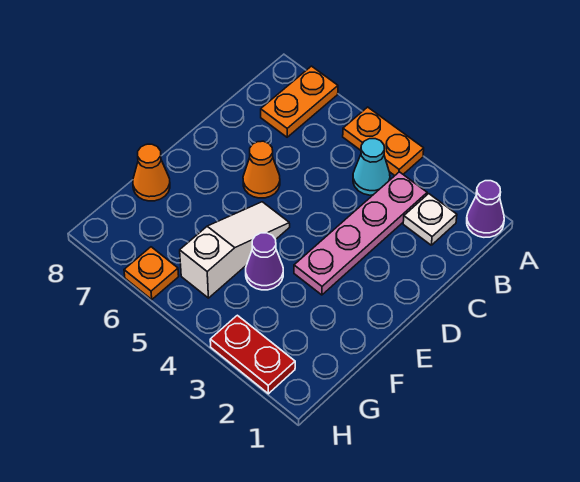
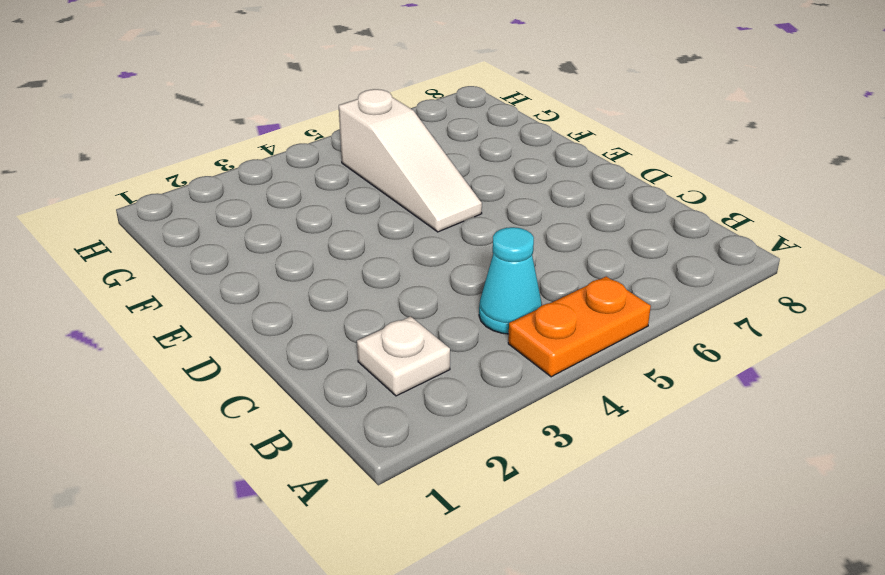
none -> purple 1x1 cone [467,181,504,237]
none -> orange 1x2 plate [261,66,338,137]
none -> pink 1x4 plate [294,172,427,295]

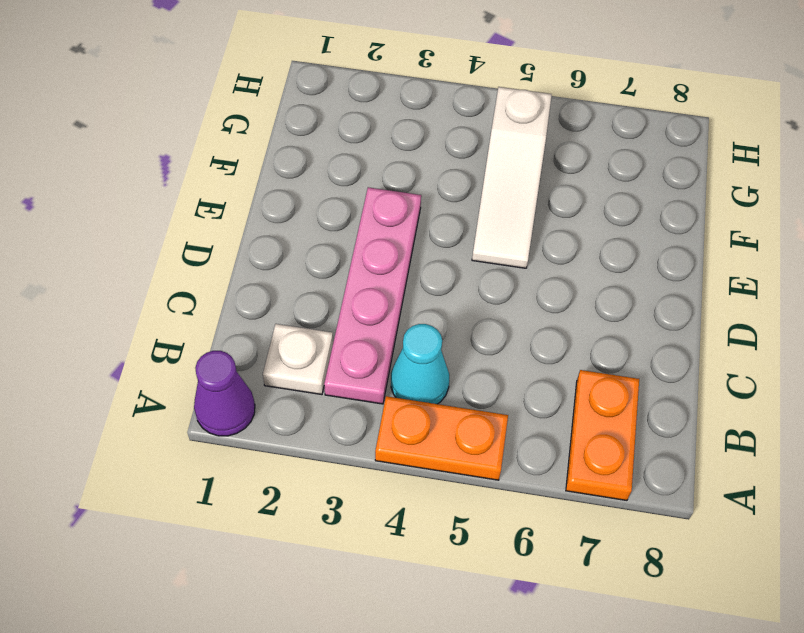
none -> orange 1x1 cone [243,141,280,198]
none -> purple 1x1 cone [246,233,283,290]
none -> orange 1x1 cone [133,144,170,201]

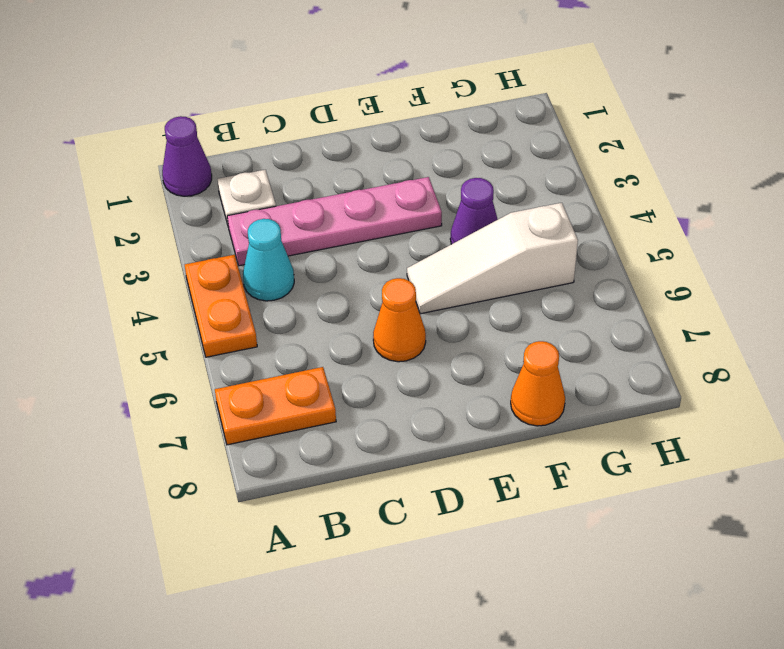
none -> red 1x2 plate [210,315,295,394]
none -> orange 1x1 plate [124,247,179,300]

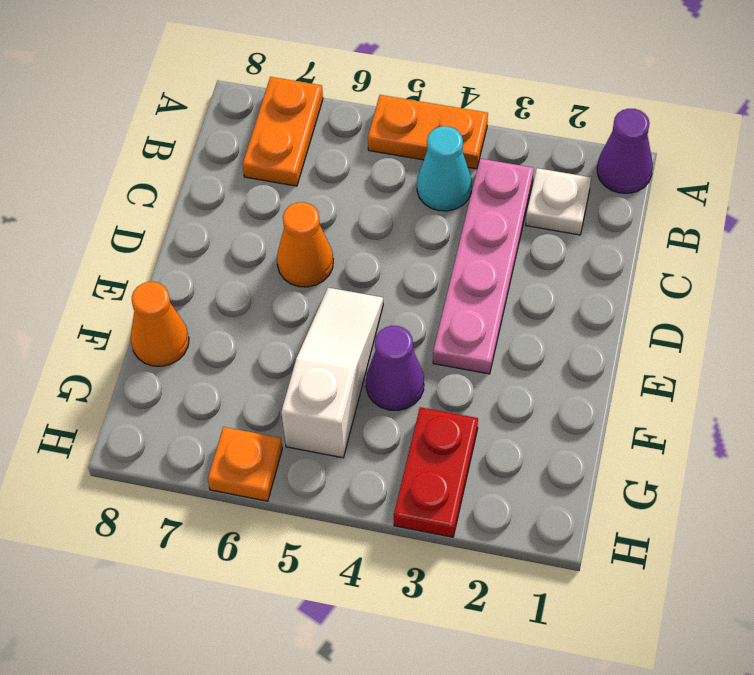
red 1x2 plate [394,407,478,537] -> red 1x2 plate turned to [210,315,295,394]

